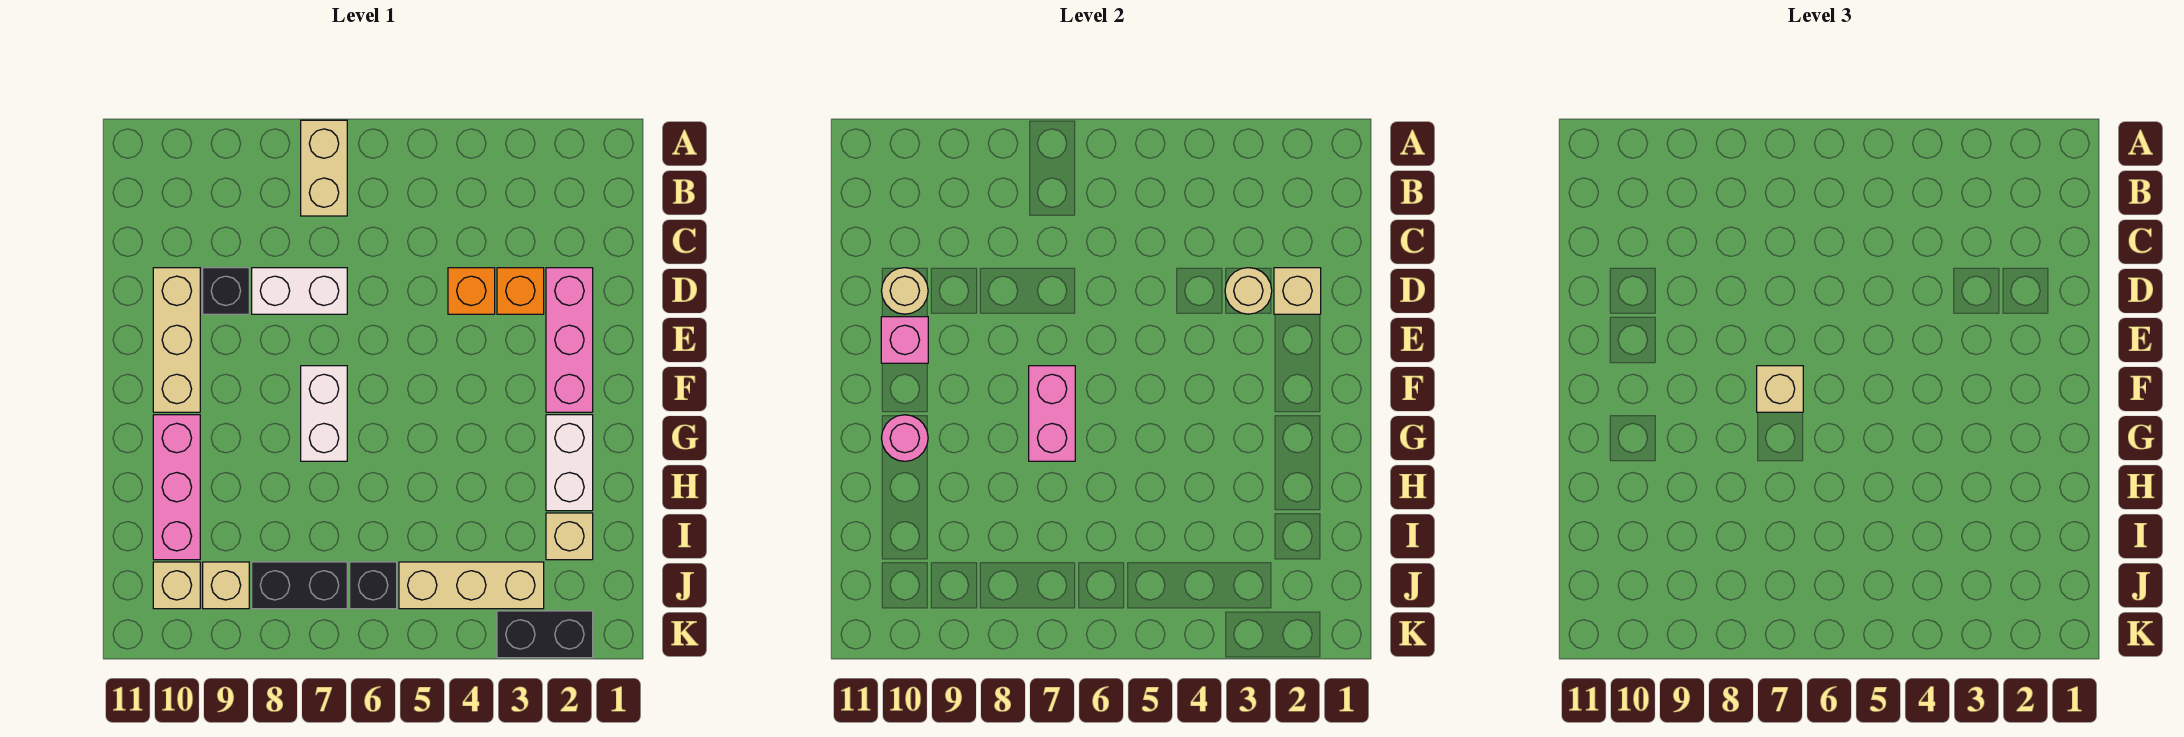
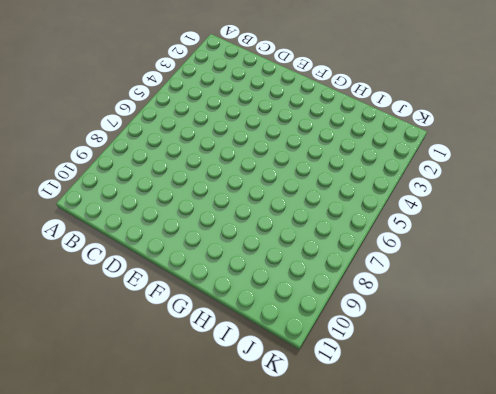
none -> tan 1x2 brick [301,120,347,216]
none -> pink 1x3 brick [546,268,593,412]
none -> orange 1x1 brick [497,268,544,314]

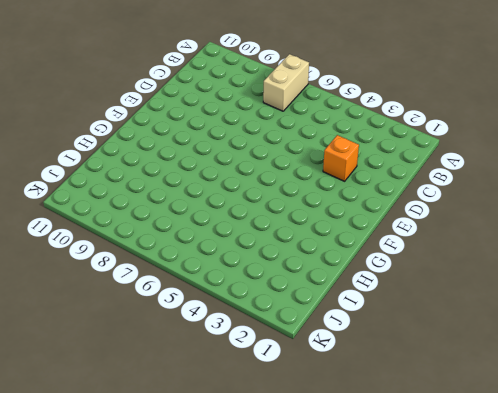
none -> pink 1x3 brick [546,268,593,412]
none -> orange 1x1 brick [448,268,495,314]
none -> white 1x2 brick [252,268,347,314]

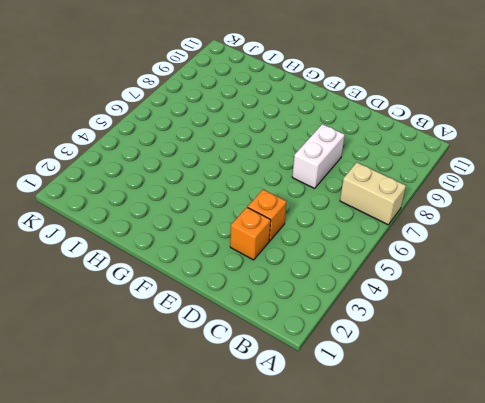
none -> pink 1x3 brick [546,268,593,412]
none -> black 1x1 brick [203,268,249,314]
none -> tan 1x3 brick [153,268,200,412]

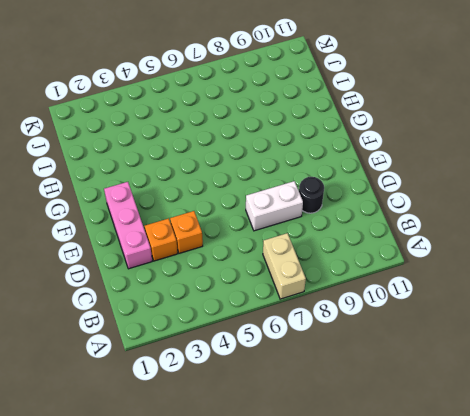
black 1x1 round brick [299,177,324,213] -> black 1x1 brick [203,268,249,314]
none -> tan 1x3 brick [153,268,200,412]
none -> white 1x2 brick [301,366,347,461]
none -> white 1x2 brick [546,415,593,511]

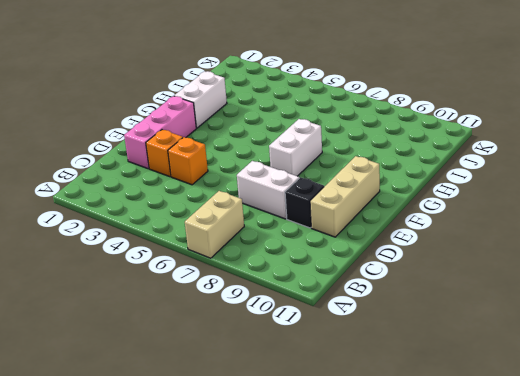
none -> pink 1x3 brick [153,415,200,560]
none -> tan 1x1 brick [546,513,593,560]
none -> tan 1x3 brick [399,562,544,609]

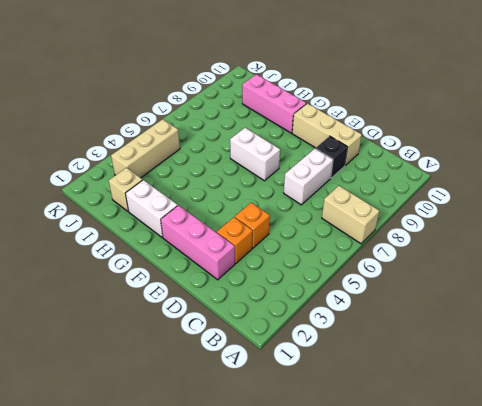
none -> black 1x1 brick [350,562,397,609]
none -> black 1x2 brick [252,562,347,609]
none -> tan 1x1 brick [203,562,249,609]

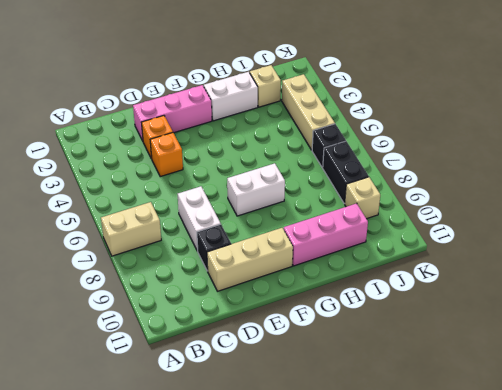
none -> tan 1x1 brick [153,562,200,609]
none -> black 1x2 brick [497,611,593,658]
none -> tan 1x1 brick [1274,268,1321,314]

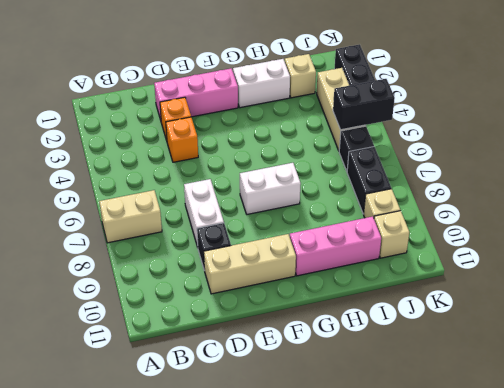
black 1x2 brick [333,79,395,130] -> none
none -> tan 1x1 brick [1274,268,1321,314]
none -> tan 1x1 round brick [1225,268,1272,314]
none -> tan 1x1 round brick [882,268,928,314]

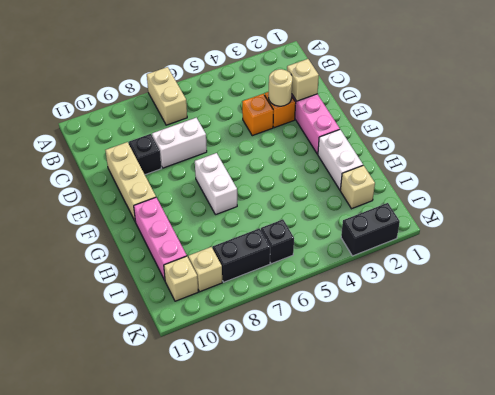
none -> tan 1x3 brick [399,562,544,609]
none -> tan 1x1 round brick [882,268,928,314]
none -> pink 1x1 brick [881,317,928,363]

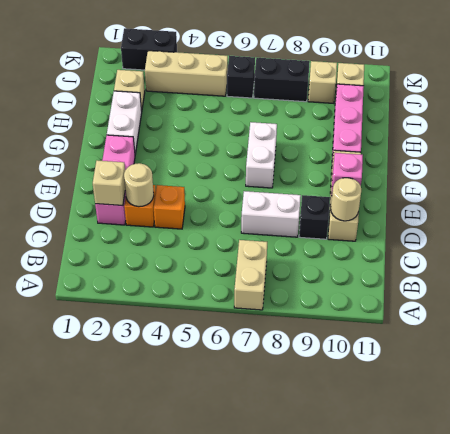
none -> pink 1x2 brick [1029,366,1075,461]
none -> pink 1x1 round brick [882,415,928,461]
none -> tan 1x1 brick [1757,366,1803,412]

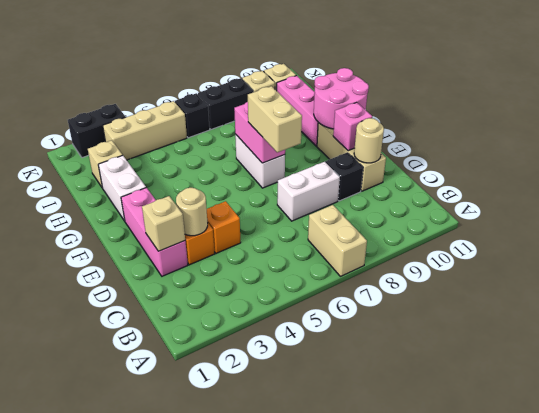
tan 1x2 brick [248,86,302,152] -> tan 1x1 brick [1757,366,1803,412]
pink 2x2 round brick [314,68,369,129] -> pink 1x1 round brick [882,415,928,461]

